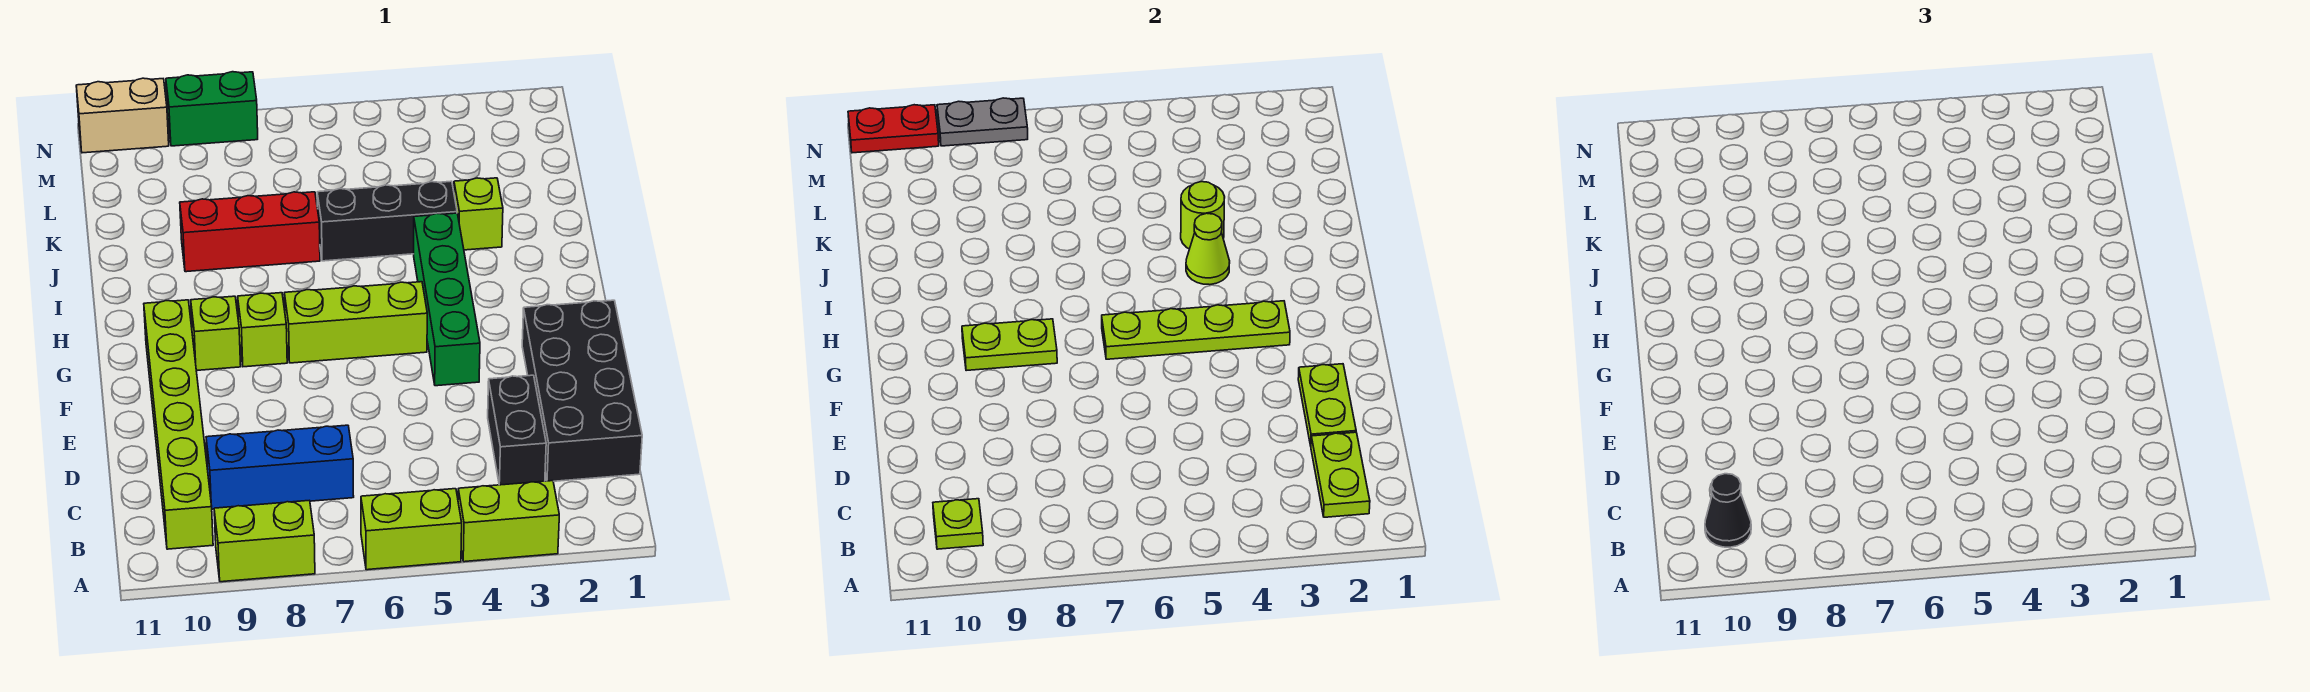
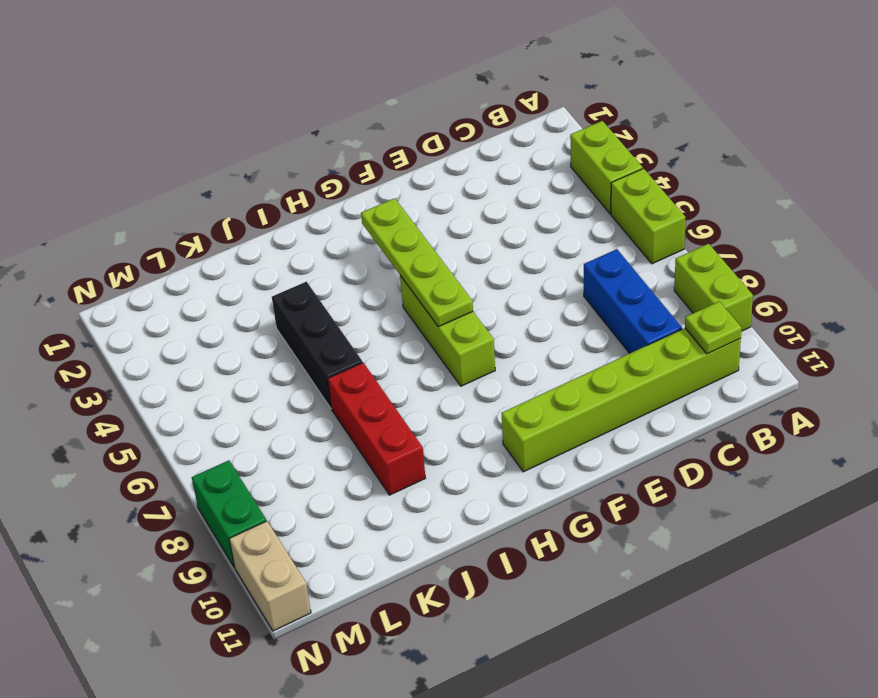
none -> black 2x4 brick [522,300,642,481]
none -> black 1x2 brick [488,375,546,485]
none -> green 1x4 brick [414,213,480,386]

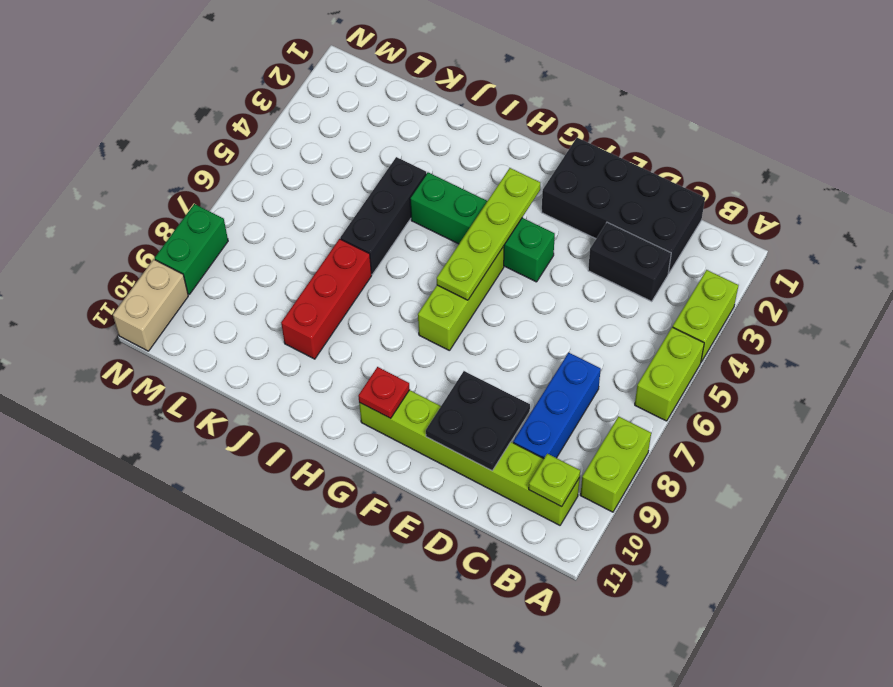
black 2x2 plate [426,371,530,471] -> none
red 1x1 plate [358,367,410,418] -> none
none -> lime 1x1 brick [238,293,287,367]
none -> lime 1x1 brick [191,296,241,371]
none -> lime 1x1 brick [454,178,503,250]

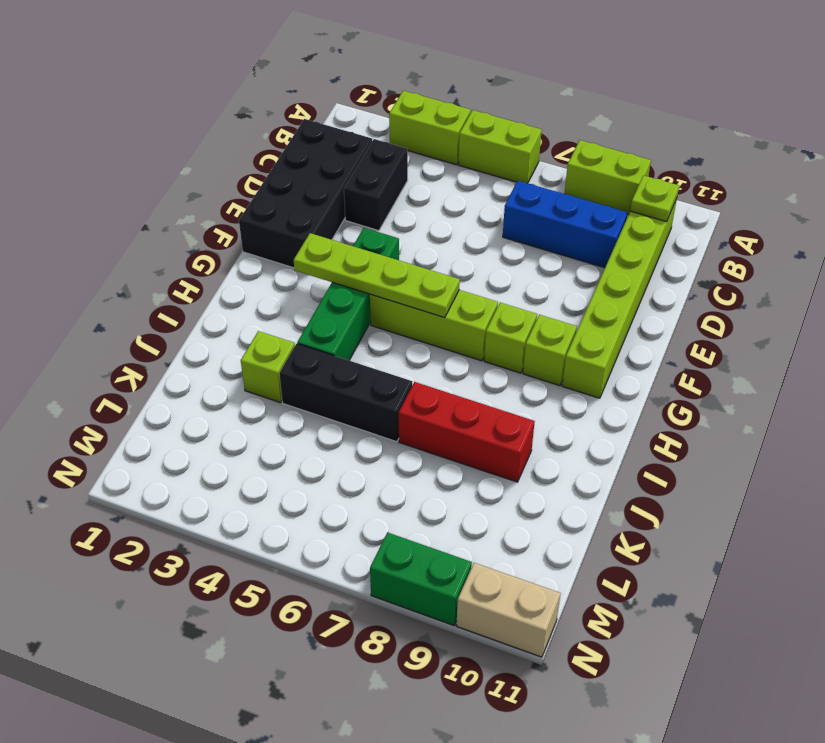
none -> lime 1x2 plate [1311,432,1370,517]
none -> lime 1x2 plate [1298,364,1356,446]
none -> lime 1x2 plate [962,319,1057,371]

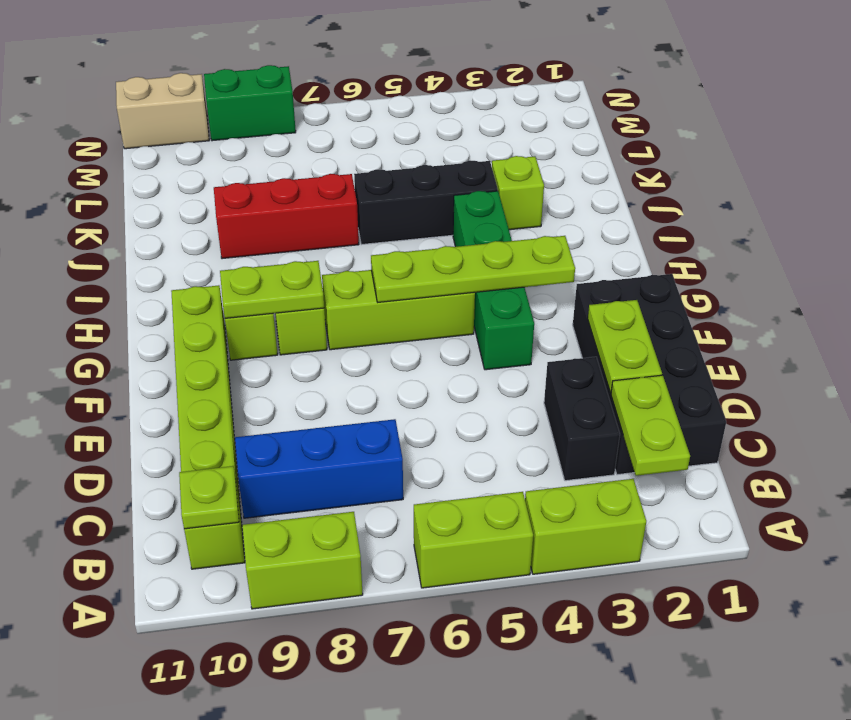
none -> lime 1x1 cone [1186,213,1230,285]
none -> lime 1x1 round brick [1181,182,1225,249]
none -> grey 1x2 plate [937,98,1028,146]

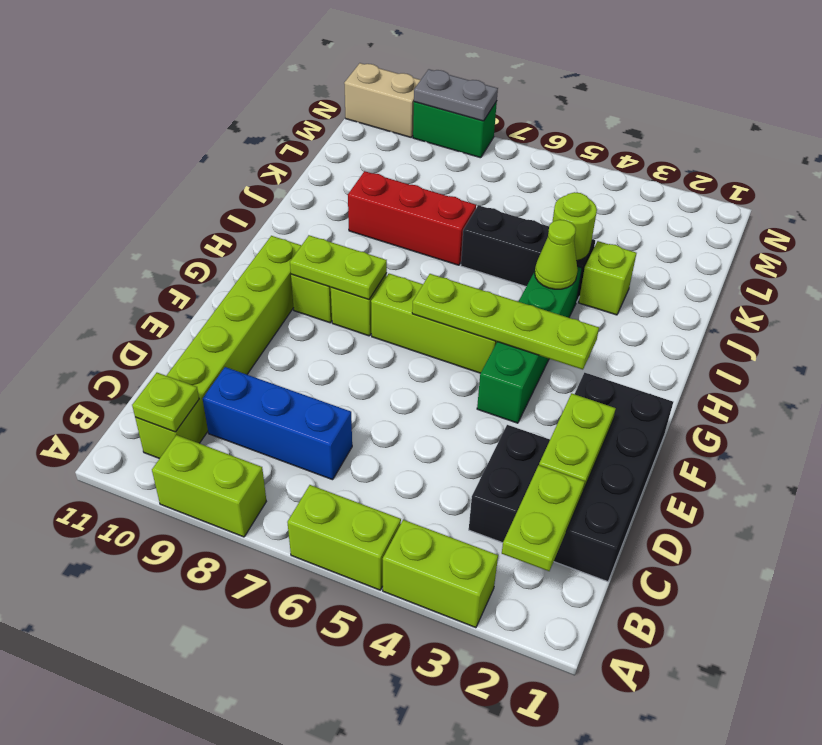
none -> red 1x2 plate [848,105,939,153]
none -> black 1x1 cone [1705,474,1751,547]

